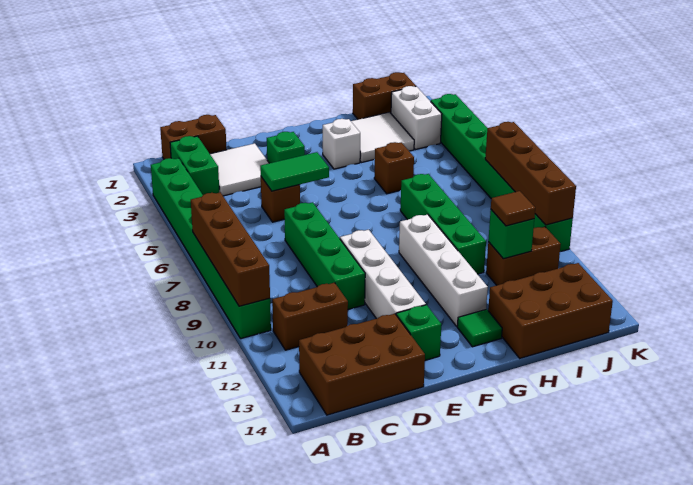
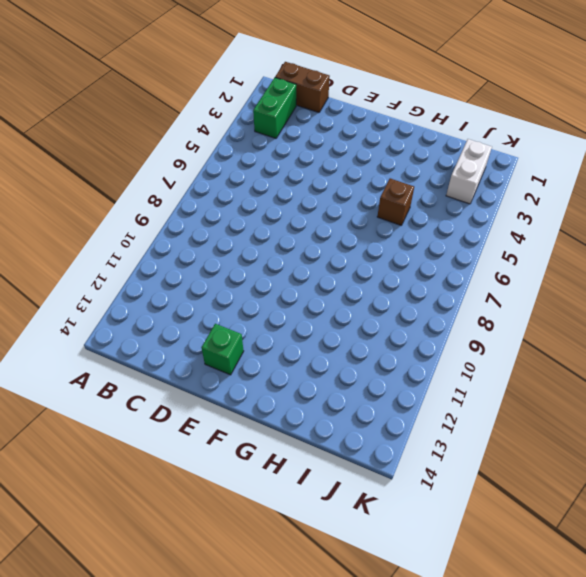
none -> green 1x8 brick [151,158,271,339]
none -> brown 1x2 brick [272,283,348,350]
none -> brown 2x3 brick [299,314,425,415]

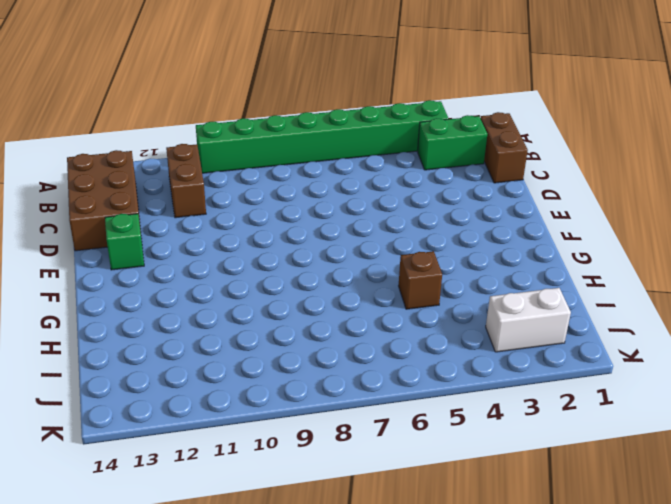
none -> white 2x2 tile [210,143,269,196]
none -> brown 1x1 brick [261,177,300,222]
none -> green 1x4 brick [284,202,365,309]

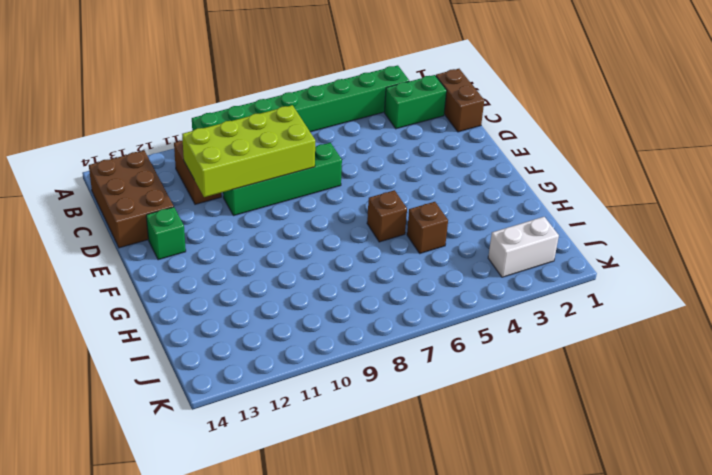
lime 2x4 brick [182,105,315,197] -> none
brown 1x1 brick [367,190,407,242] -> brown 1x1 brick moved to [261,177,300,222]
none -> white 2x2 tile [210,143,269,196]
none -> green 1x1 brick [267,132,305,163]
none -> white 1x4 brick [340,230,426,319]

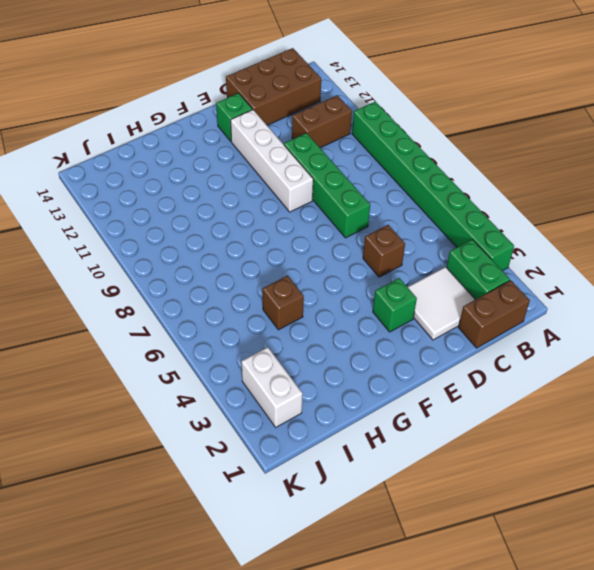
none -> white 1x1 brick [323,119,360,169]
none -> white 1x4 brick [399,214,488,326]
none -> green 1x1 tile [457,309,502,347]

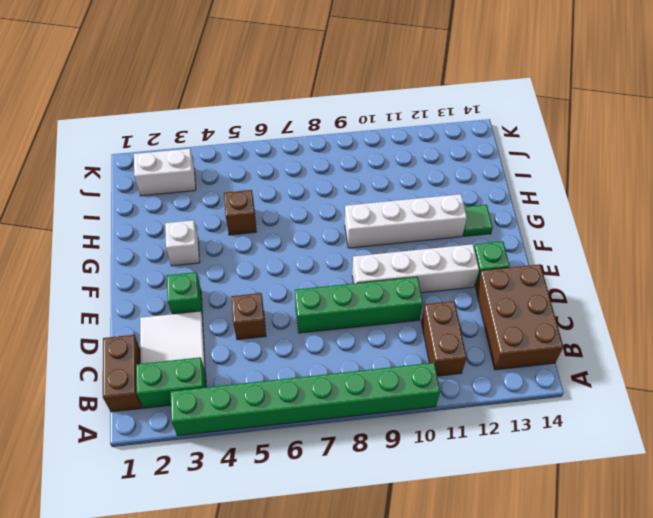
none -> white 2x2 tile [351,112,414,163]
none -> green 1x4 brick [400,174,486,274]
none -> brown 2x3 brick [488,263,613,358]

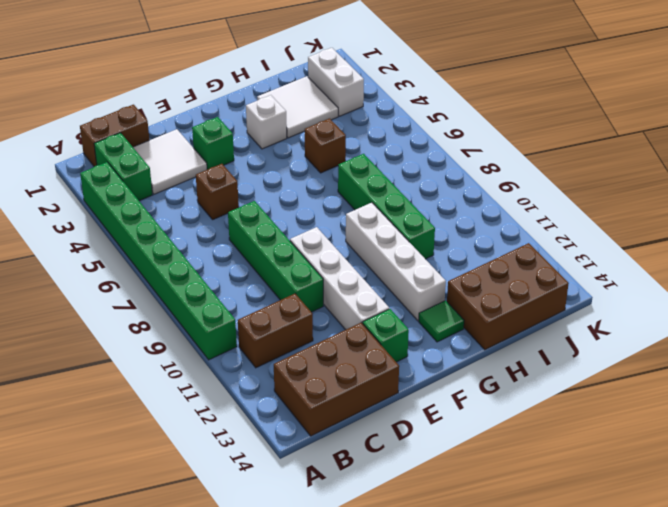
none -> brown 1x2 brick [353,72,416,119]
none -> brown 1x2 brick [486,227,561,285]
none -> green 1x8 brick [431,94,573,252]

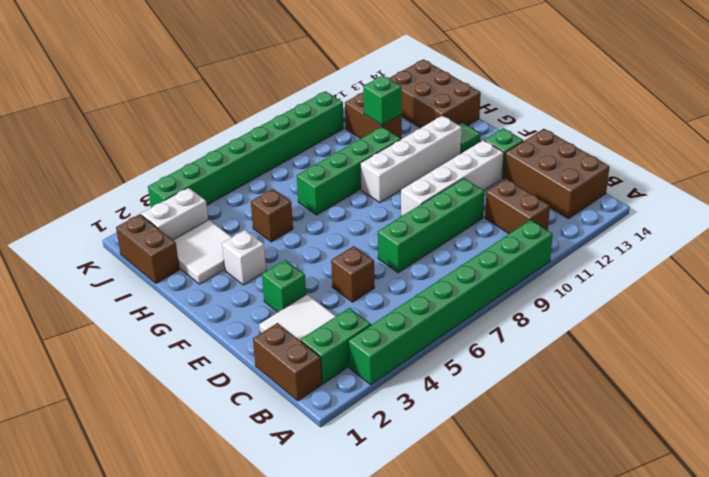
none -> brown 1x4 brick [191,192,270,306]
none -> green 1x2 tile [260,152,329,191]
none -> brown 1x4 brick [485,122,576,225]

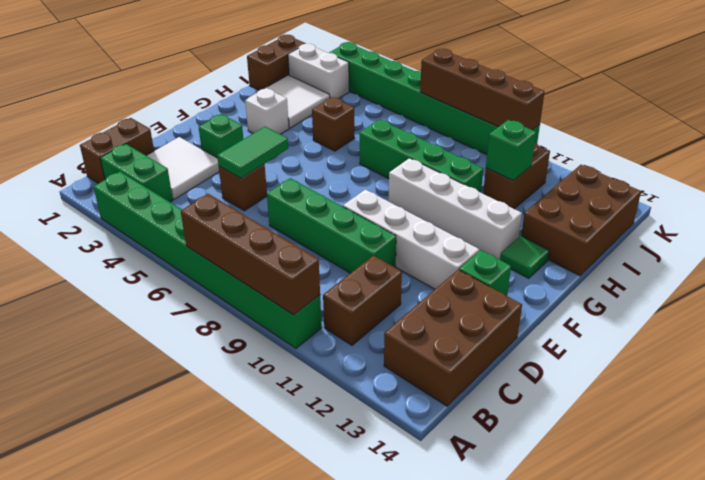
none -> brown 1x1 tile [491,191,535,226]

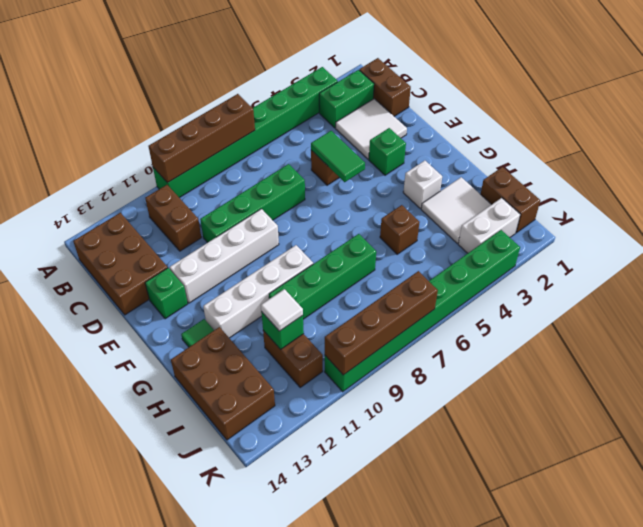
white 1x1 tile [261,289,303,331] -> brown 1x1 tile [491,191,535,226]

